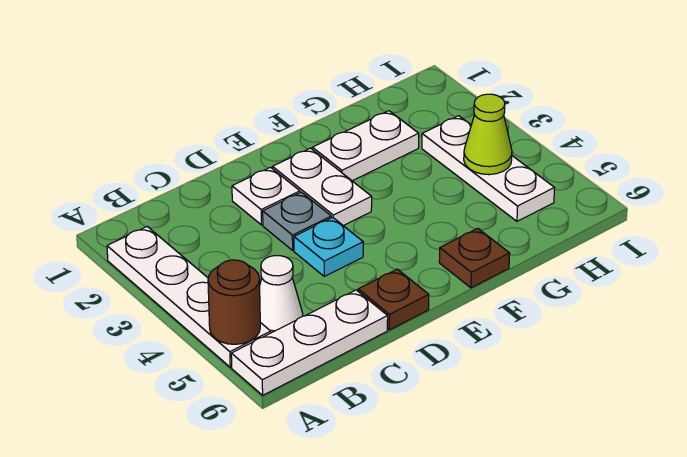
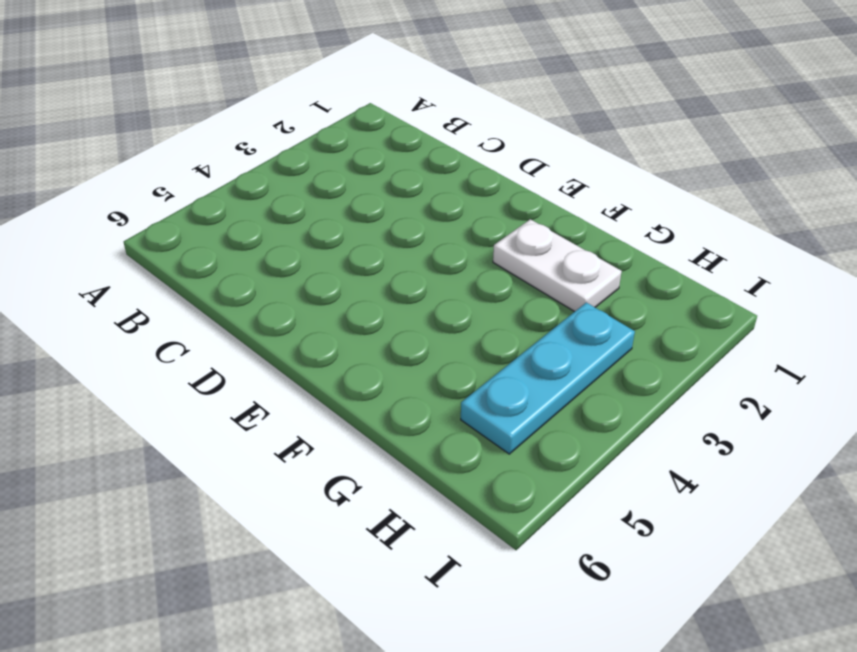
cyan 1x3 plate [461,302,635,454] -> white 1x3 plate [422,116,555,221]
none -> white 1x4 plate [107,227,271,367]
none -> white 1x3 plate [231,290,388,395]
none -> white 1x1 cone [260,256,303,333]

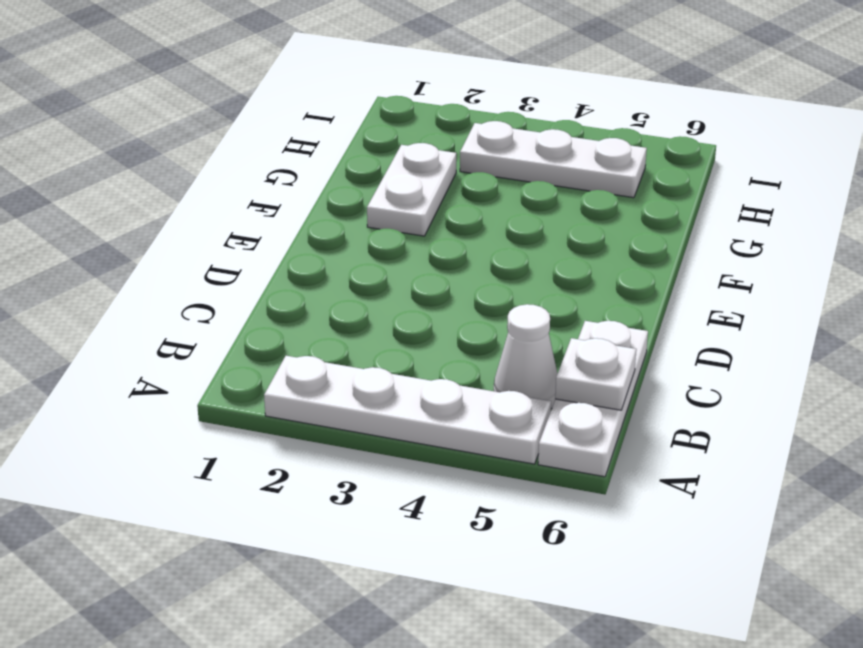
white 1x1 plate [555,338,636,410] -> white 1x1 plate moved to [232,167,300,225]
none -> grey 1x1 plate [263,192,331,250]
none -> cyan 1x1 plate [294,217,363,276]
none -> brown 1x1 plate [358,269,429,330]

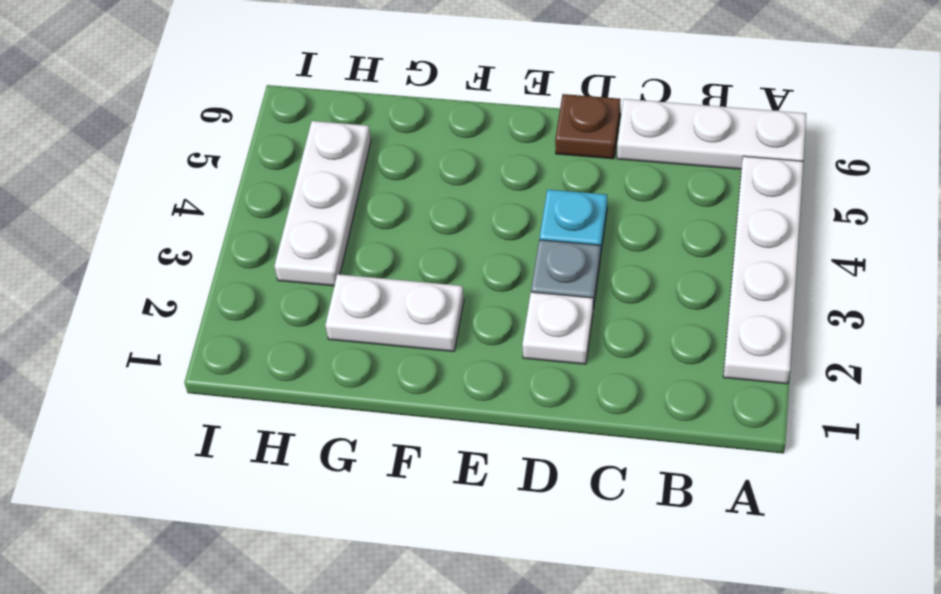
none -> white 1x1 cone [260,256,303,333]
none -> white 1x2 plate [272,148,372,226]
none -> brown 1x1 plate [439,228,510,288]

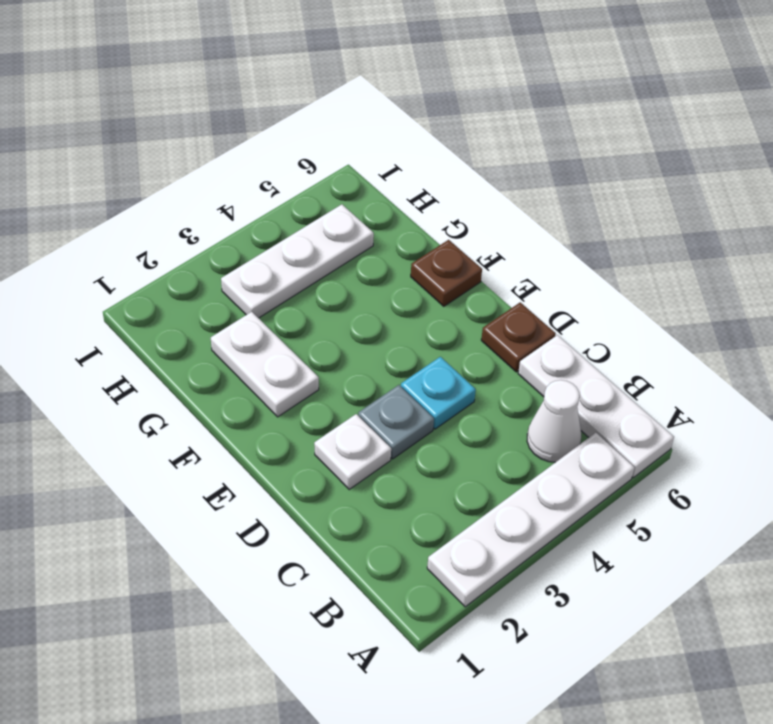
none -> white 1x2 plate [272,148,372,226]
none -> brown 1x1 round brick [208,260,260,344]
none -> lime 1x1 cone [464,94,512,175]

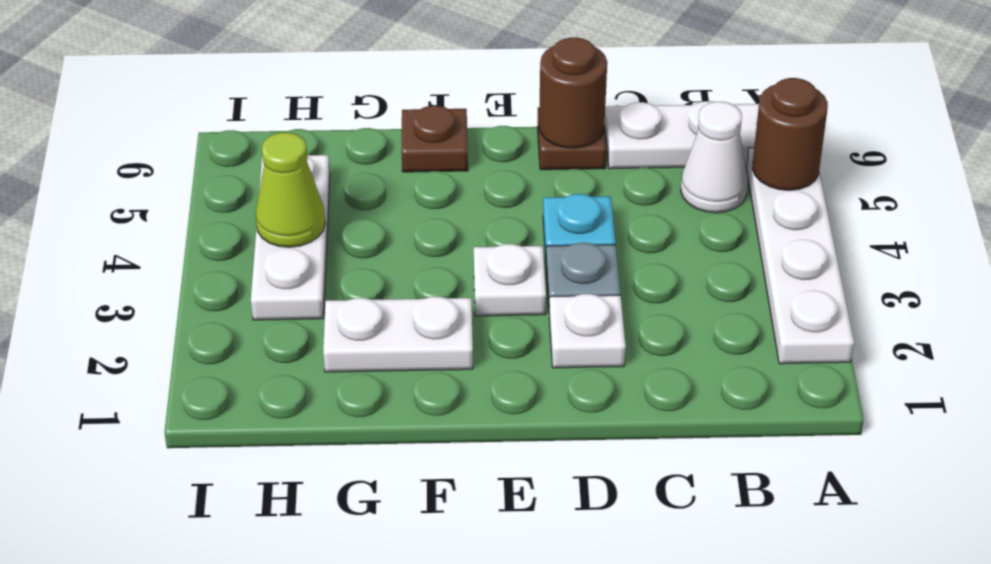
brown 1x1 round brick [539,38,607,148] -> none
white 1x1 plate [474,244,546,316] -> white 1x2 plate [272,148,372,226]

